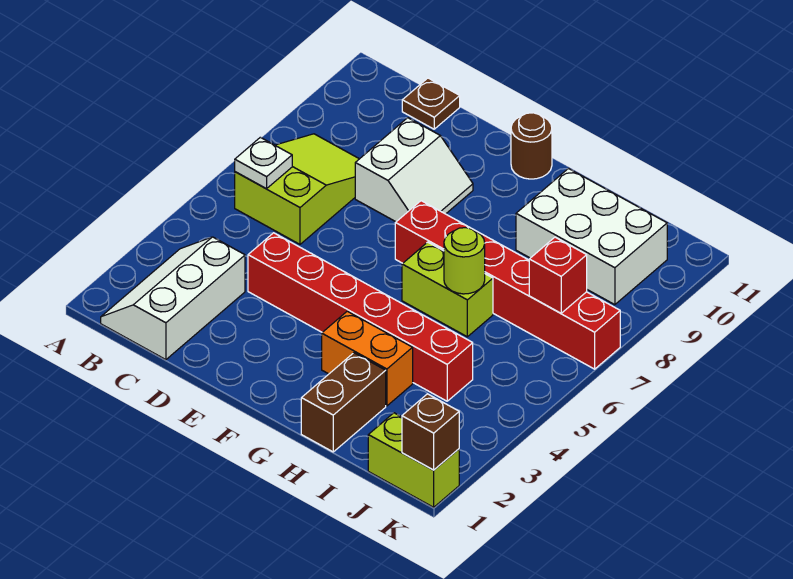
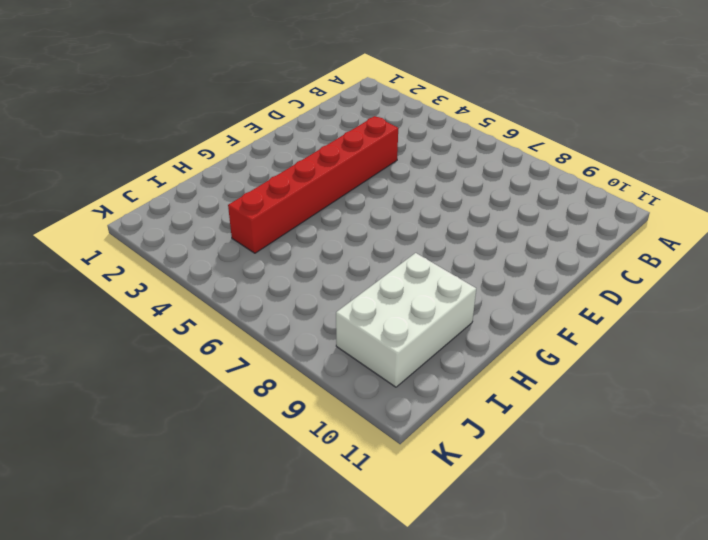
none -> white 2x3 slope [101,237,245,360]
none -> lime 2x3 slope [235,134,359,244]
none -> brown 1x1 plate [402,78,460,129]

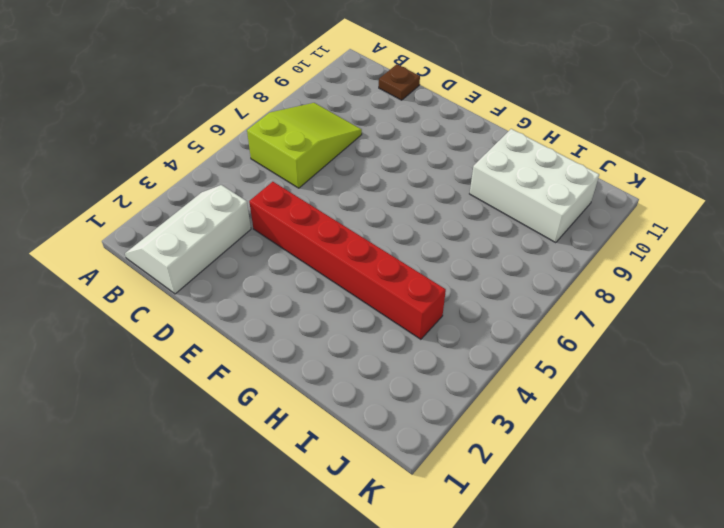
none -> white 2x2 slope [355,118,473,222]
none -> red 1x6 brick [395,201,620,369]
none -> brown 1x1 round brick [511,113,552,179]

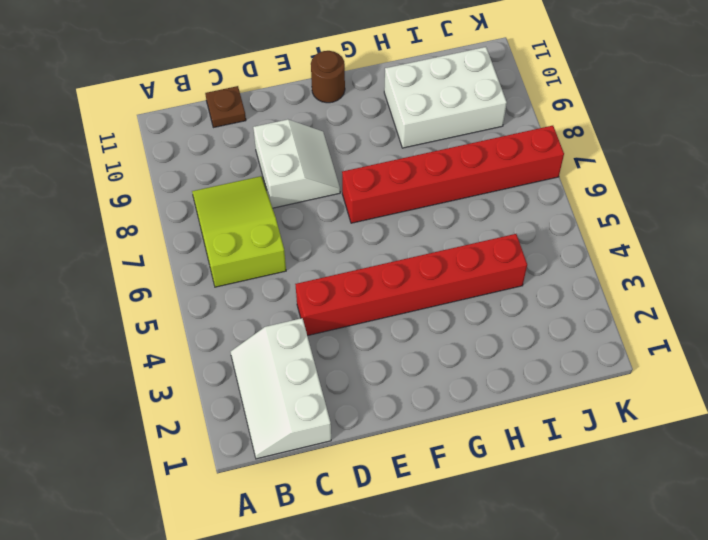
none -> orange 1x2 brick [322,311,413,406]
none -> lime 1x2 brick [402,242,493,337]
none -> brown 1x2 brick [301,353,386,452]

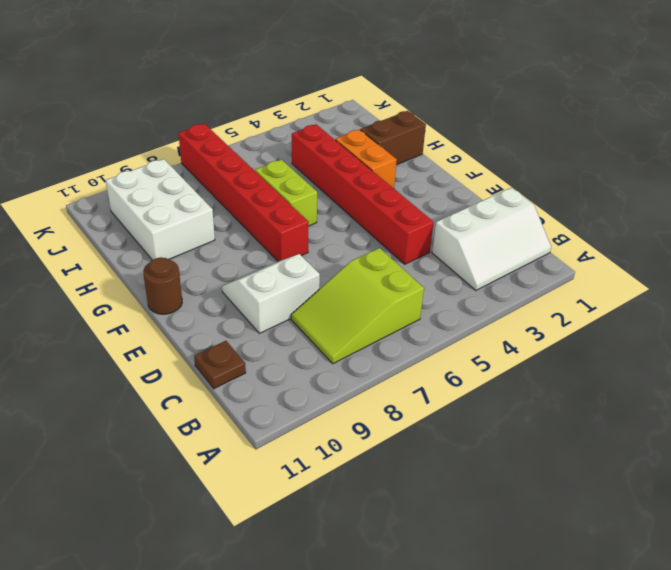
none -> lime 1x2 brick [368,413,459,507]
none -> white 1x1 plate [235,137,292,189]
none -> lime 1x1 round brick [444,228,485,294]

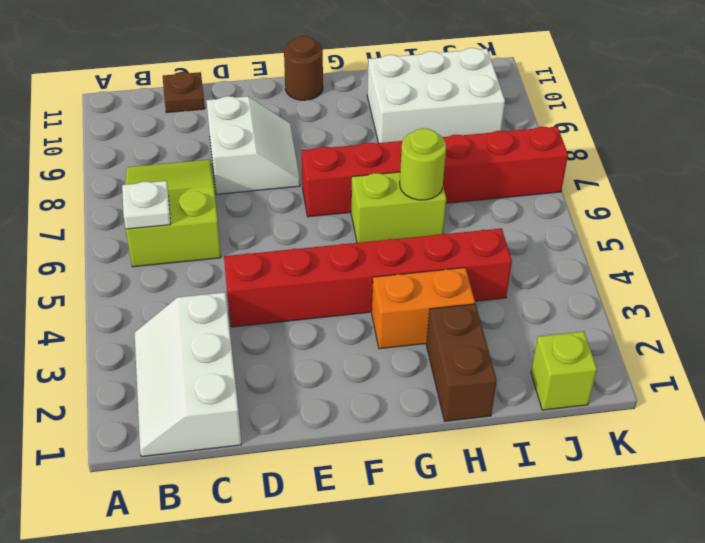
lime 1x1 brick [531,331,597,410] -> lime 1x2 brick [368,413,459,507]
none -> red 1x1 brick [529,237,587,313]
none -> brown 1x1 brick [402,394,459,470]

